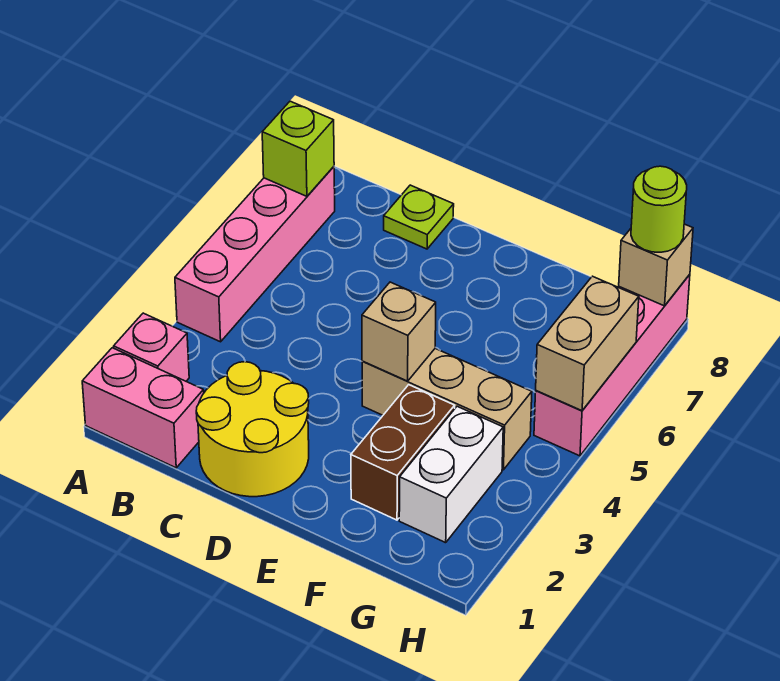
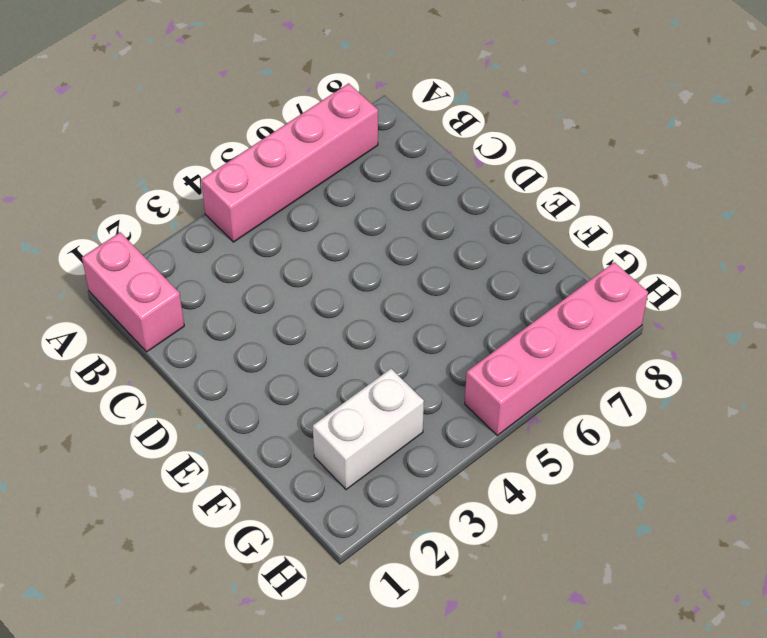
none -> pink 1x1 brick [114,313,189,381]
none -> yellow 2x2 round brick [196,362,309,497]
none -> lime 1x1 plate [384,185,454,249]

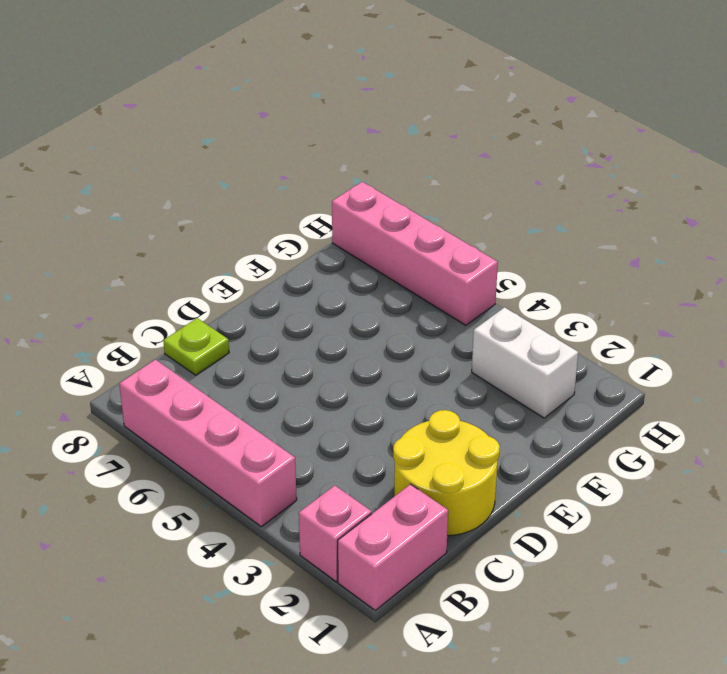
none -> tan 1x3 brick [362,349,532,470]
none -> brown 1x2 brick [351,385,455,520]
none -> lime 1x1 brick [262,101,334,196]

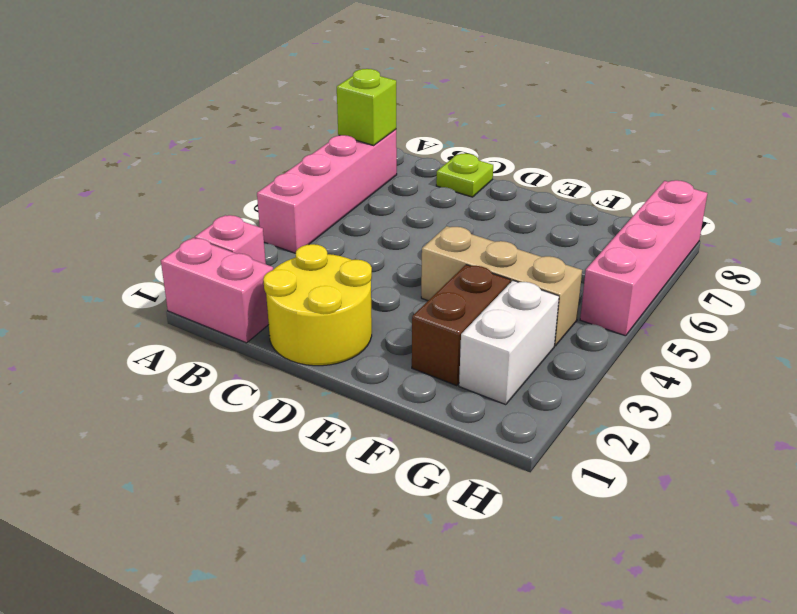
none -> tan 1x1 brick [362,282,436,381]
none -> tan 1x2 brick [536,276,639,411]
none -> tan 1x1 brick [619,224,693,306]

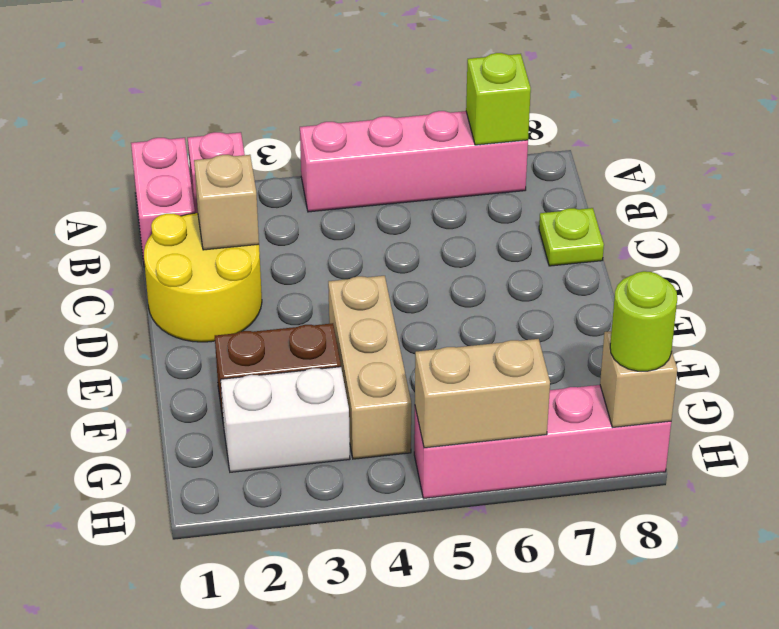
tan 1x1 brick [194,155,259,250] -> tan 1x1 brick moved to [362,282,436,381]

